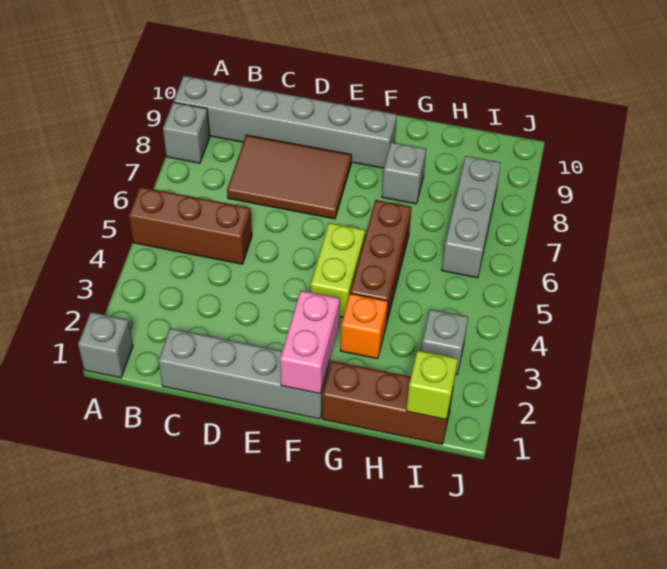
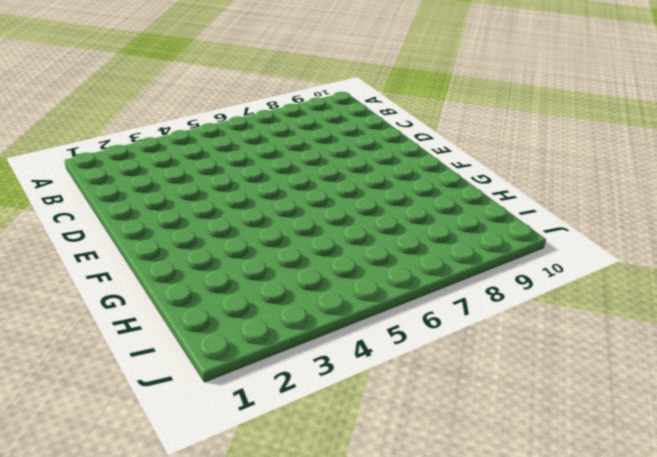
none -> grey 1x1 brick [78,312,133,378]
none -> brown 1x3 brick [129,187,252,264]
none -> grey 1x1 brick [163,102,210,163]

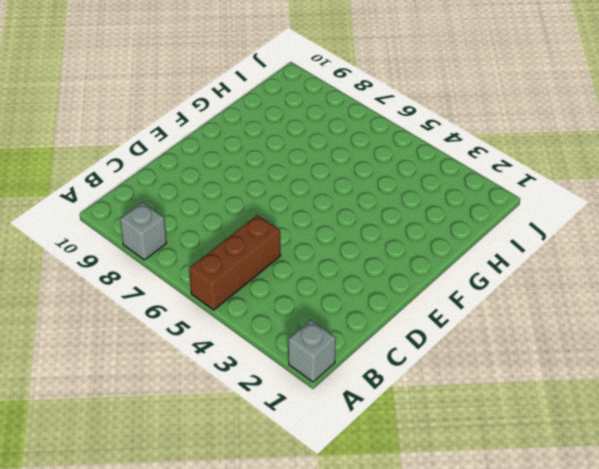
none -> grey 1x6 brick [174,76,397,168]
none -> grey 1x4 brick [158,328,330,419]
none -> brown 2x3 tile [227,135,352,219]

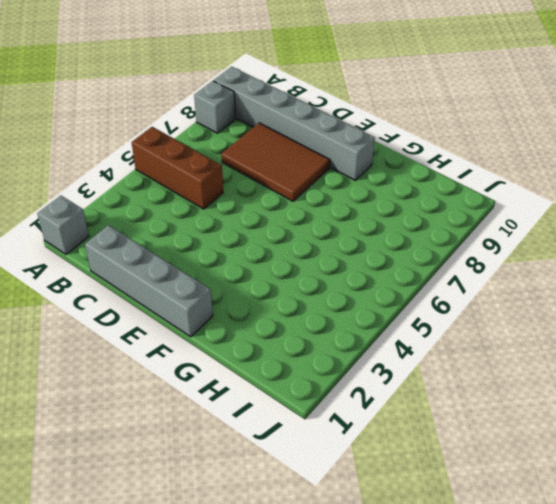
none -> lime 1x2 brick [311,223,365,317]
none -> brown 1x3 brick [322,361,453,444]
none -> orange 1x1 brick [340,293,388,359]

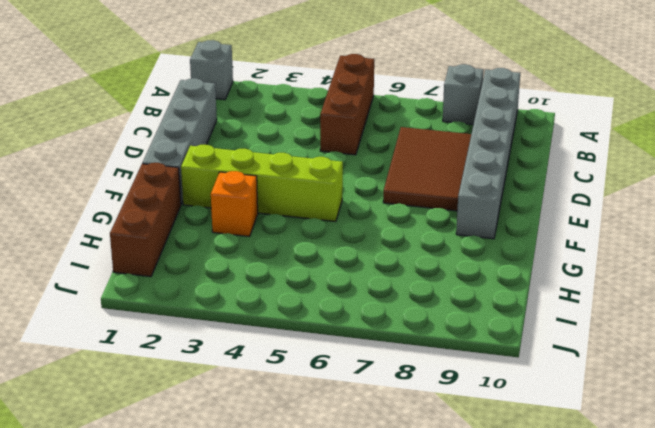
lime 1x4 brick [181,144,343,222] -> lime 1x2 brick [311,223,365,317]
none -> brown 1x3 brick [350,200,412,324]
none -> grey 1x1 brick [382,142,426,204]
none -> grey 1x1 brick [421,309,468,375]

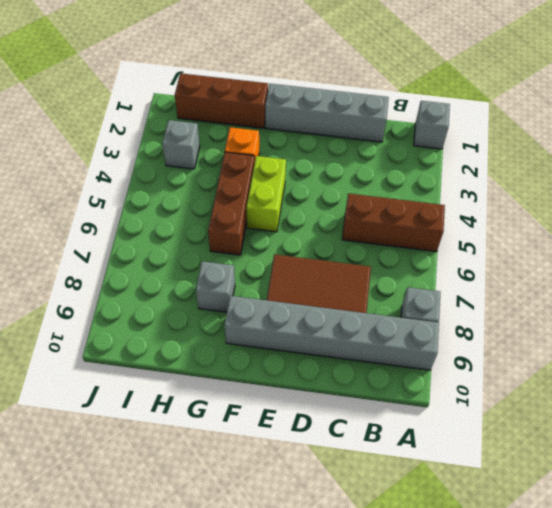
none -> grey 1x3 brick [442,156,501,278]
none -> pink 1x2 brick [280,291,340,394]
none -> lime 1x1 brick [406,350,458,420]

